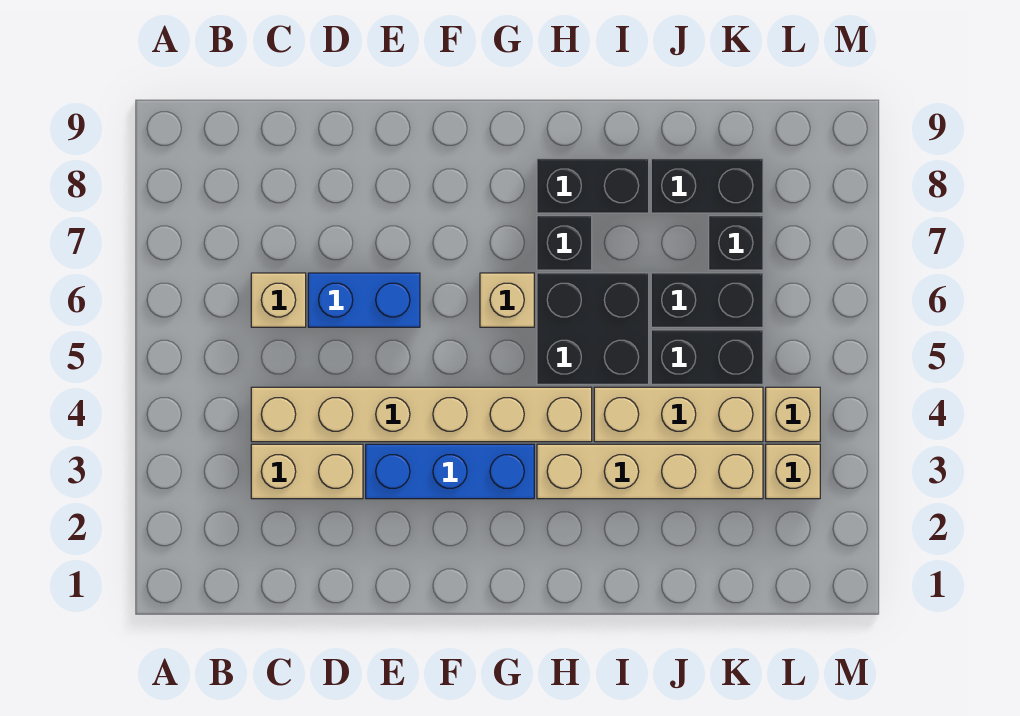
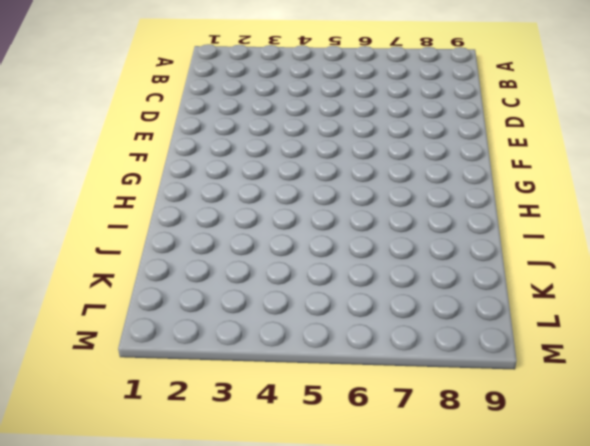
none -> tan 1x2 brick [251,444,363,499]
none -> tan 1x6 brick [251,387,592,442]
none -> tan 1x1 brick [251,273,306,327]

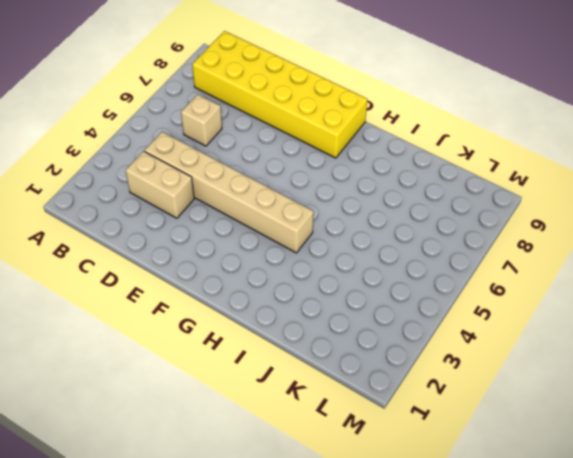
yellow 2x6 brick [192,31,367,158] -> none
none -> blue 1x2 brick [308,273,420,327]
none -> blue 1x3 brick [366,444,534,499]
none -> tan 1x1 brick [480,273,534,327]

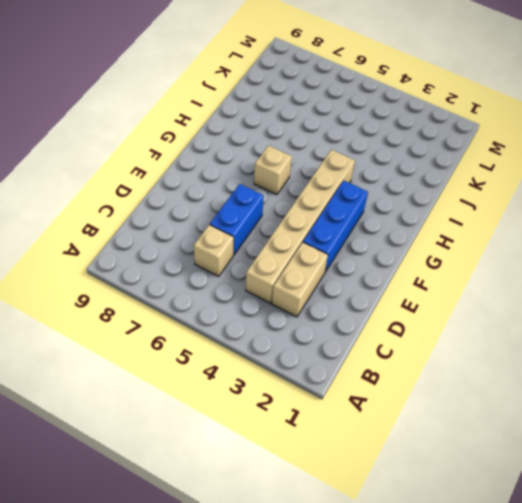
none -> tan 1x4 brick [537,444,763,499]
none -> black 2x2 brick [537,273,649,384]
none -> black 1x1 brick [537,216,592,270]

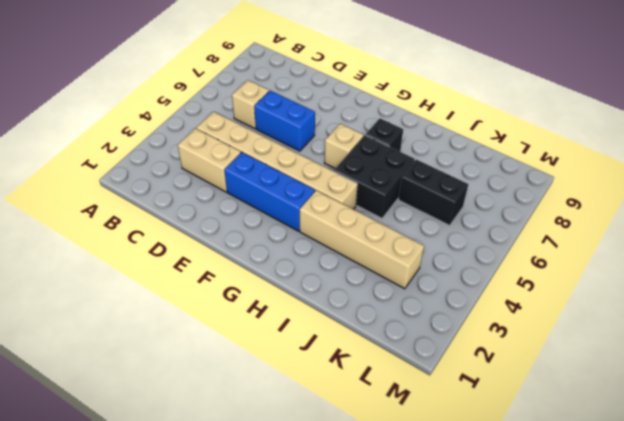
none -> black 1x2 brick [537,159,649,213]
none -> tan 1x3 brick [594,387,763,442]
none -> black 1x2 brick [651,330,763,384]

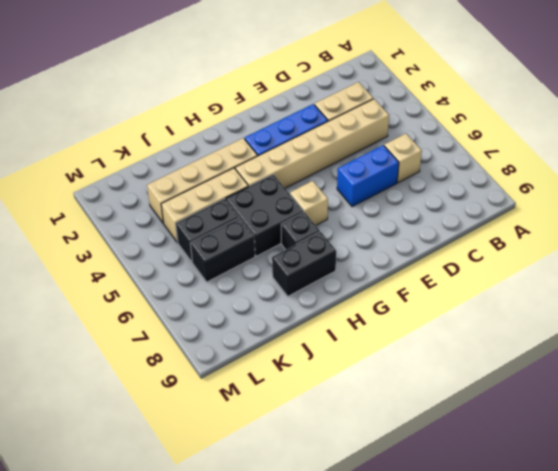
none -> black 1x2 brick [651,159,763,213]
none -> black 1x1 brick [709,216,763,270]
none -> tan 1x1 brick [766,444,820,499]

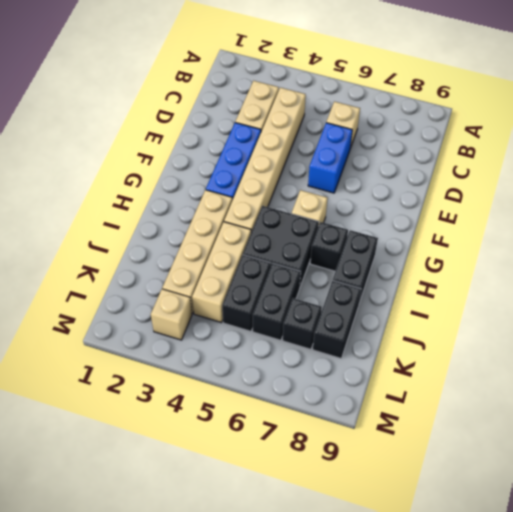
none -> tan 1x1 brick [766,387,820,442]

